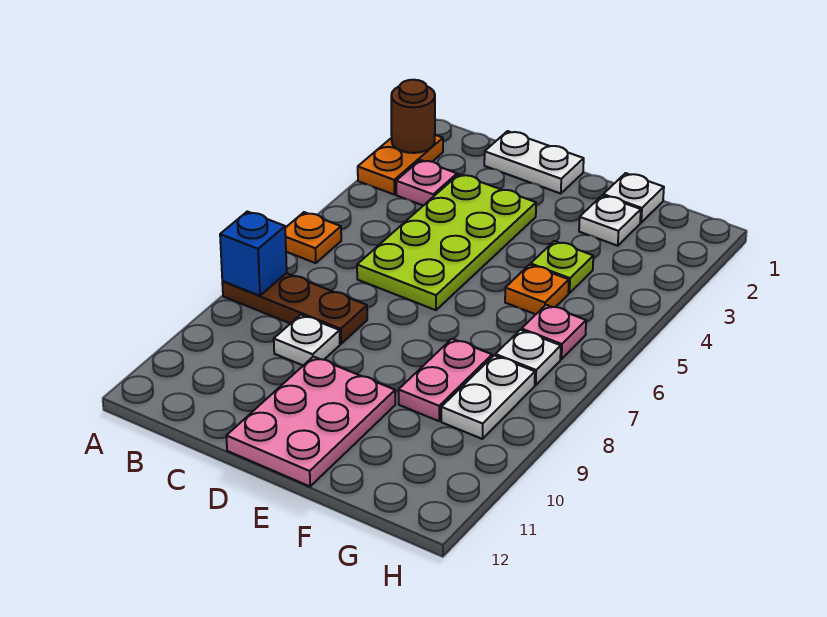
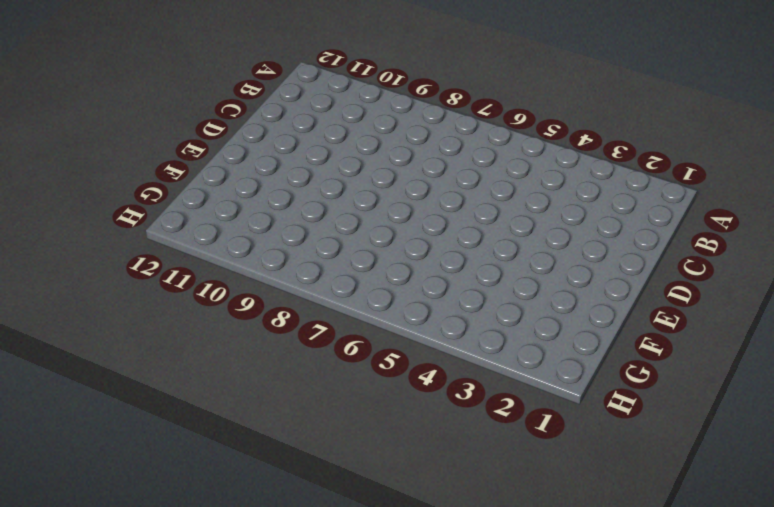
none -> orange 1x2 plate [358,135,443,194]
none -> orange 1x1 plate [285,212,341,263]
none -> brown 1x3 plate [222,273,367,344]

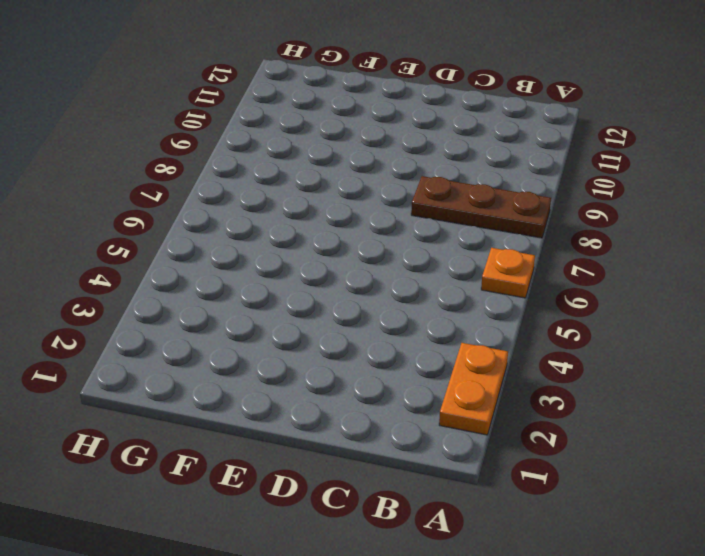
none -> pink 1x1 plate [396,160,457,206]
none -> white 1x2 plate [484,131,584,193]
none -> lime 2x4 plate [357,174,536,310]

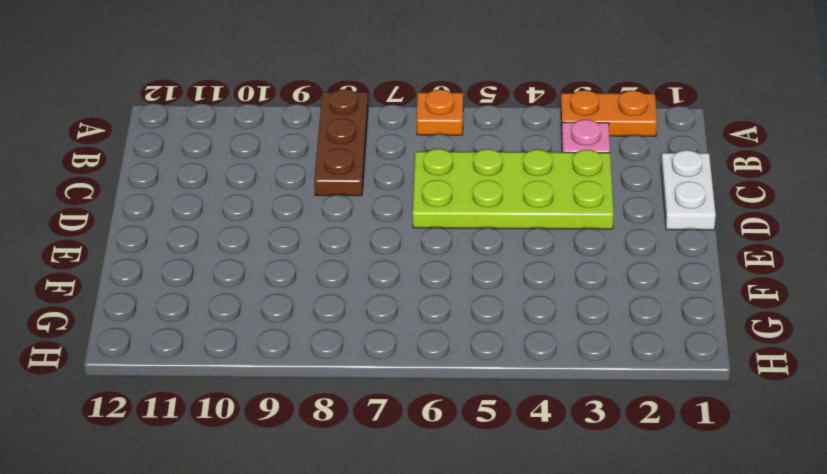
none -> white 1x1 plate [274,315,340,365]
none -> pink 2x3 plate [226,357,395,486]
none -> white 1x1 plate [603,173,664,223]

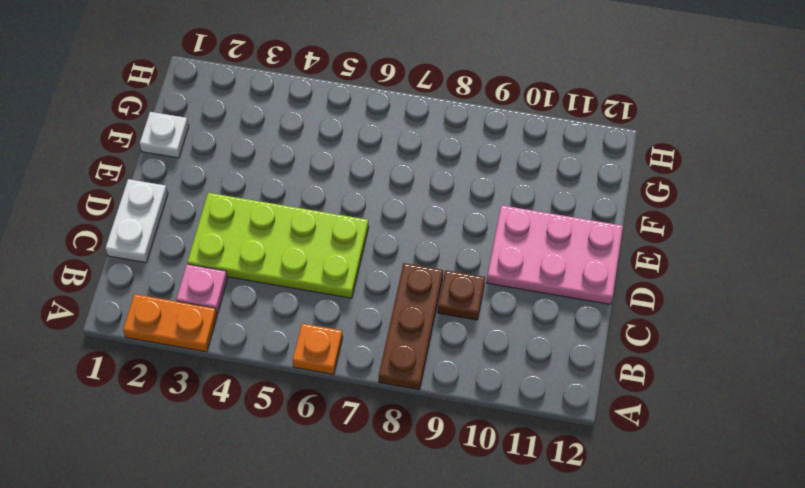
brown 1x1 plate [438,270,485,320] -> white 1x1 plate [274,315,340,365]
none -> white 1x1 plate [579,195,641,246]
none -> lime 1x1 plate [531,241,593,293]
none -> orange 1x1 plate [505,265,569,314]

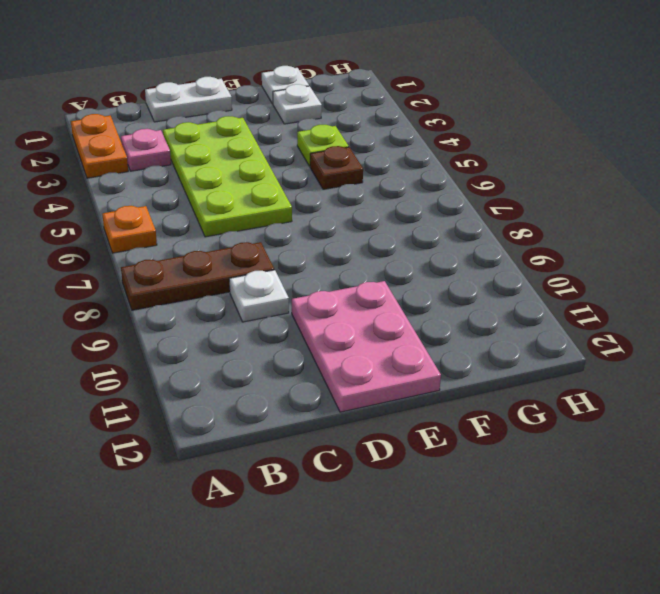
brown 1x1 plate [310,146,363,189] -> orange 1x1 plate [505,265,569,314]
none -> pink 1x2 plate [399,339,492,421]
none -> pink 1x1 plate [522,305,586,359]
none -> white 1x1 plate [495,330,561,385]

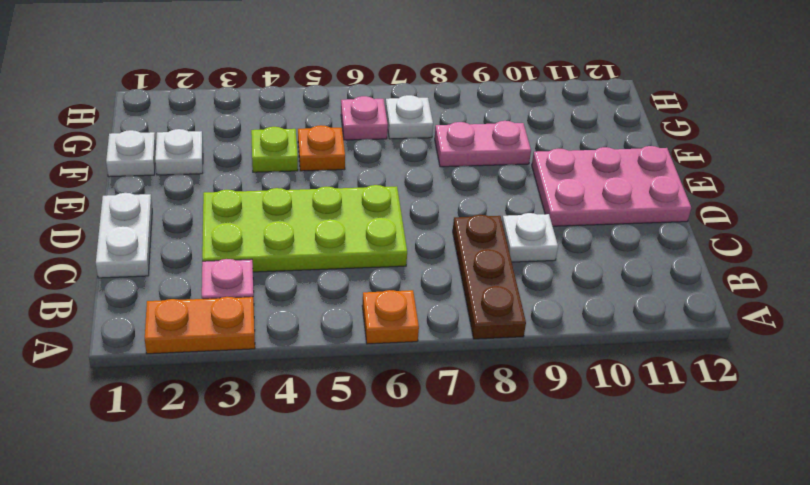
none -> white 1x2 plate [441,355,535,439]
none -> brown 1x1 round brick [391,80,435,153]
none -> blue 1x1 brick [220,211,287,296]

